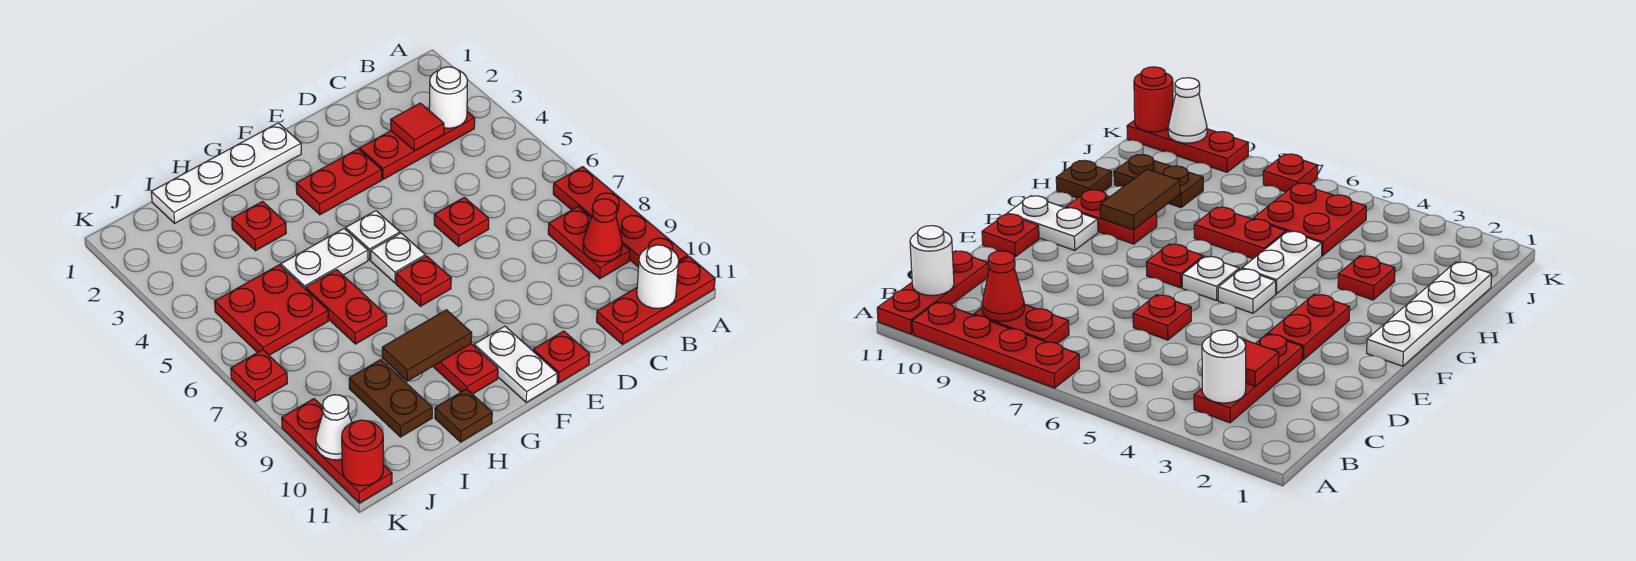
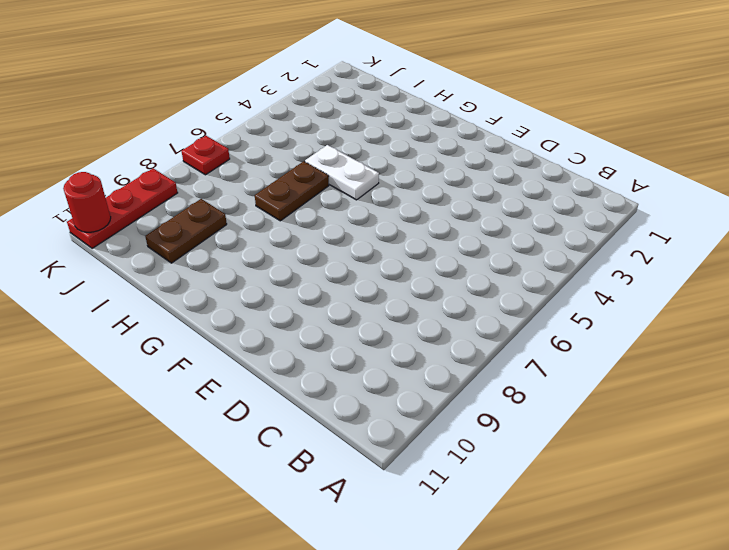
brown 1x2 plate [255,161,329,221] -> red 1x2 plate [306,270,387,344]
none -> red 1x4 plate [553,167,688,267]
none -> red 1x3 plate [597,257,715,344]
none -> red 1x3 plate [360,112,475,179]

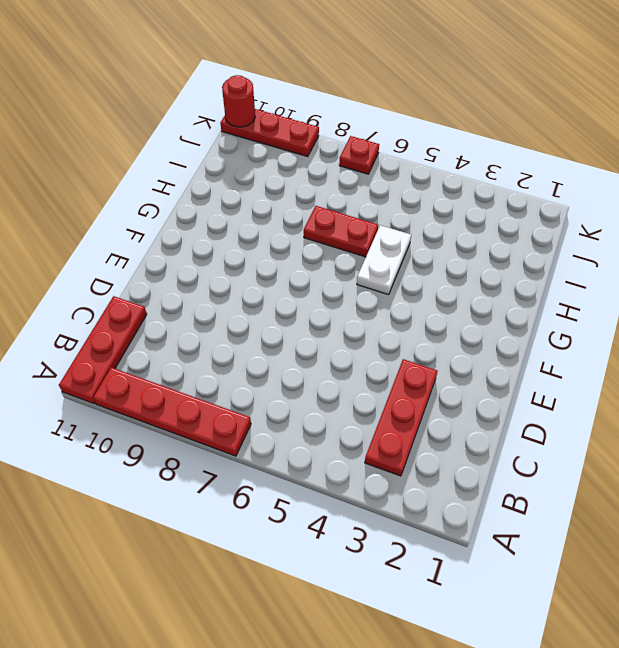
none -> red 1x2 plate [548,207,630,279]
none -> red 1x1 plate [434,197,489,246]
none -> red 1x2 plate [296,149,382,215]

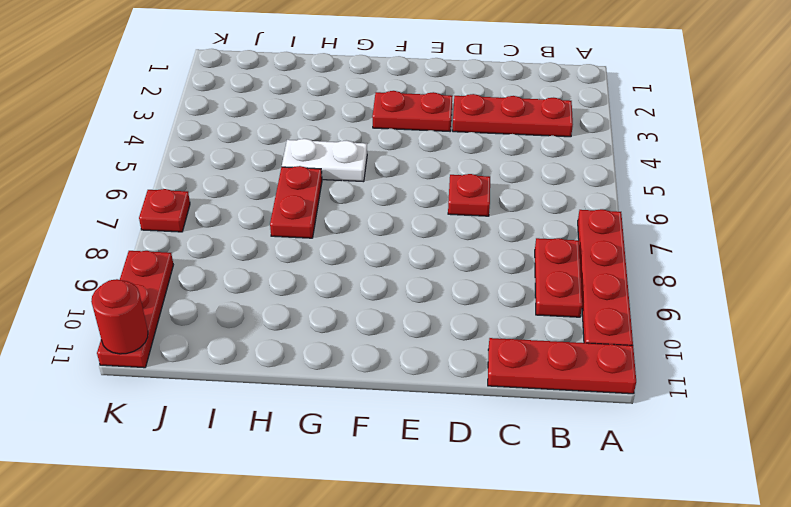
none -> red 1x1 plate [533,331,590,383]
none -> white 1x4 plate [151,123,301,223]
none -> white 1x1 plate [346,211,400,260]

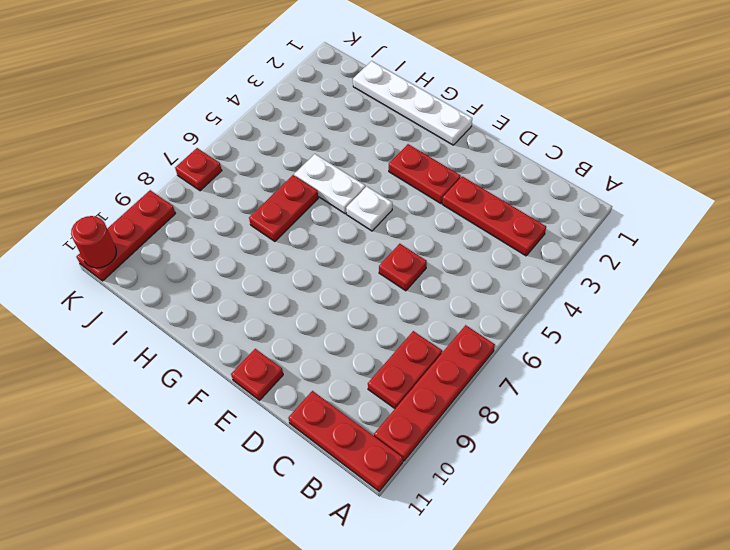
none -> white 1x1 plate [371,233,425,283]
none -> red 1x1 plate [396,256,451,306]
none -> white 1x2 plate [474,326,557,402]

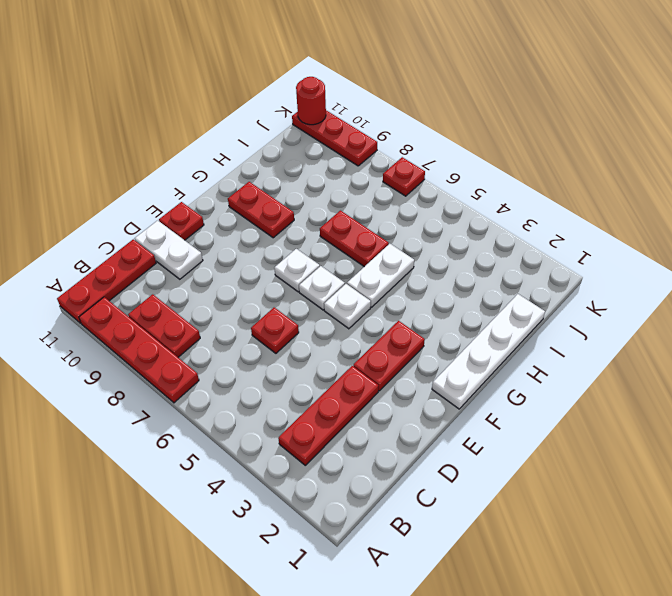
white 1x2 plate [135,220,203,279] -> white 1x2 plate moved to [474,326,557,402]
white 1x1 plate [274,249,320,292] -> red 1x1 plate [396,256,451,306]
none -> red 1x1 plate [232,201,286,251]
none -> brown 1x1 plate [435,389,492,442]
none -> red 2x2 plate [215,265,328,355]

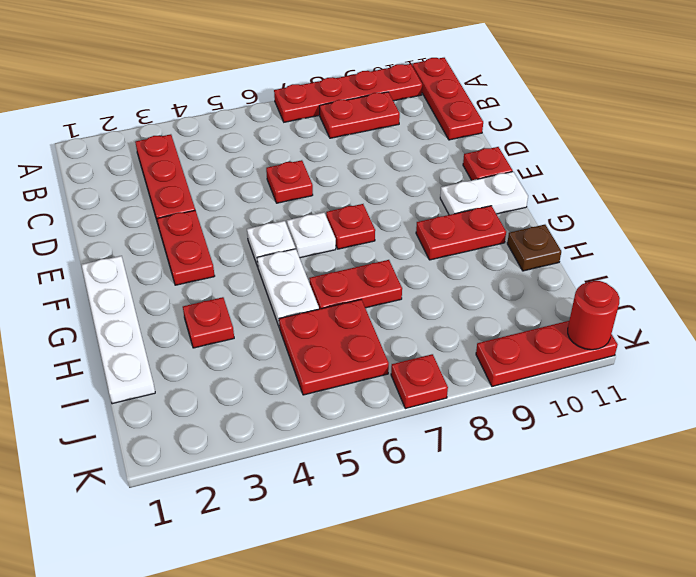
none -> brown 1x2 plate [349,360,432,437]
none -> white 1x1 round brick [429,67,467,128]
none -> red 1x1 cone [583,199,622,262]

